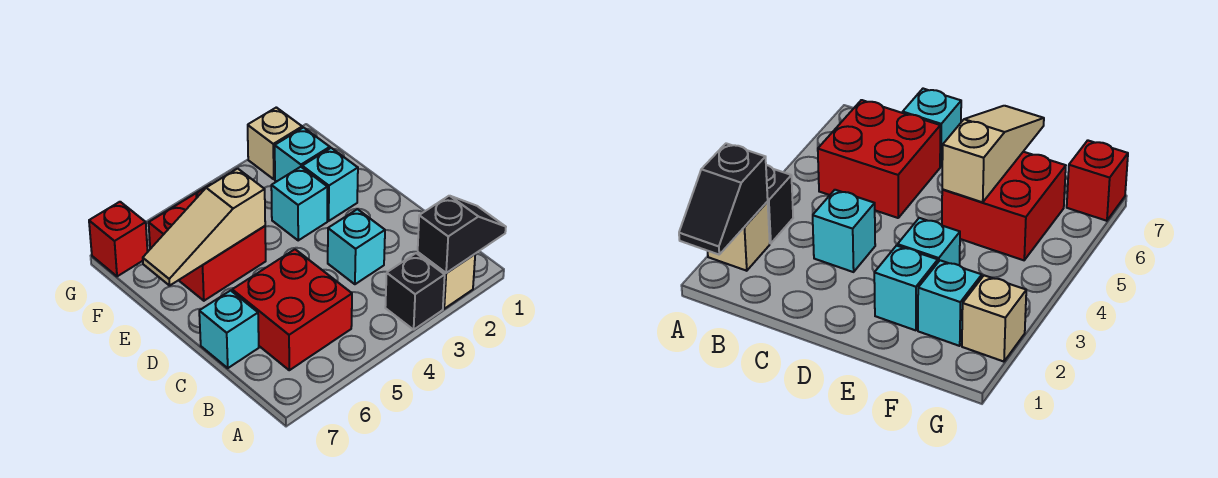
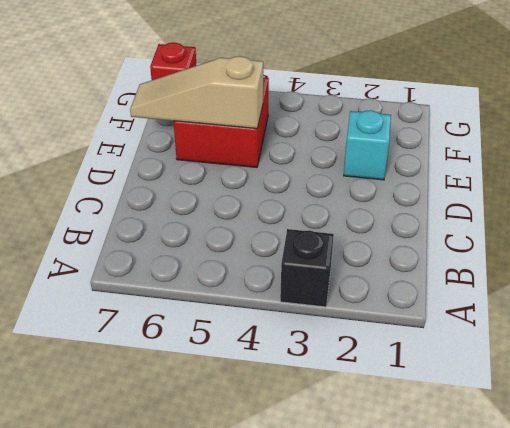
none -> tan 1x1 brick [418,252,475,309]
none -> red 2x2 brick [232,249,352,370]
none -> cyan 1x1 brick [328,209,385,284]

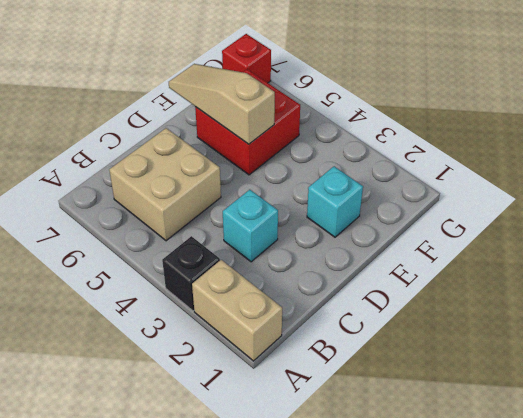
tan 1x2 brick [192,260,282,361] -> tan 1x1 brick [418,252,475,309]
tan 2x2 brick [109,128,221,241] -> red 2x2 brick [232,249,352,370]
none -> cyan 1x1 brick [199,291,259,368]
none -> cyan 1x1 brick [271,167,328,240]
none -> cyan 1x1 brick [275,128,330,182]

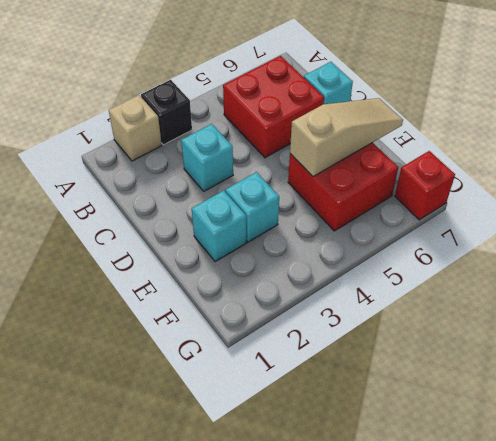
none -> cyan 1x1 brick [275,128,330,182]
none -> tan 1x1 brick [248,107,302,179]
none -> black 1x2 slope [418,196,506,273]

